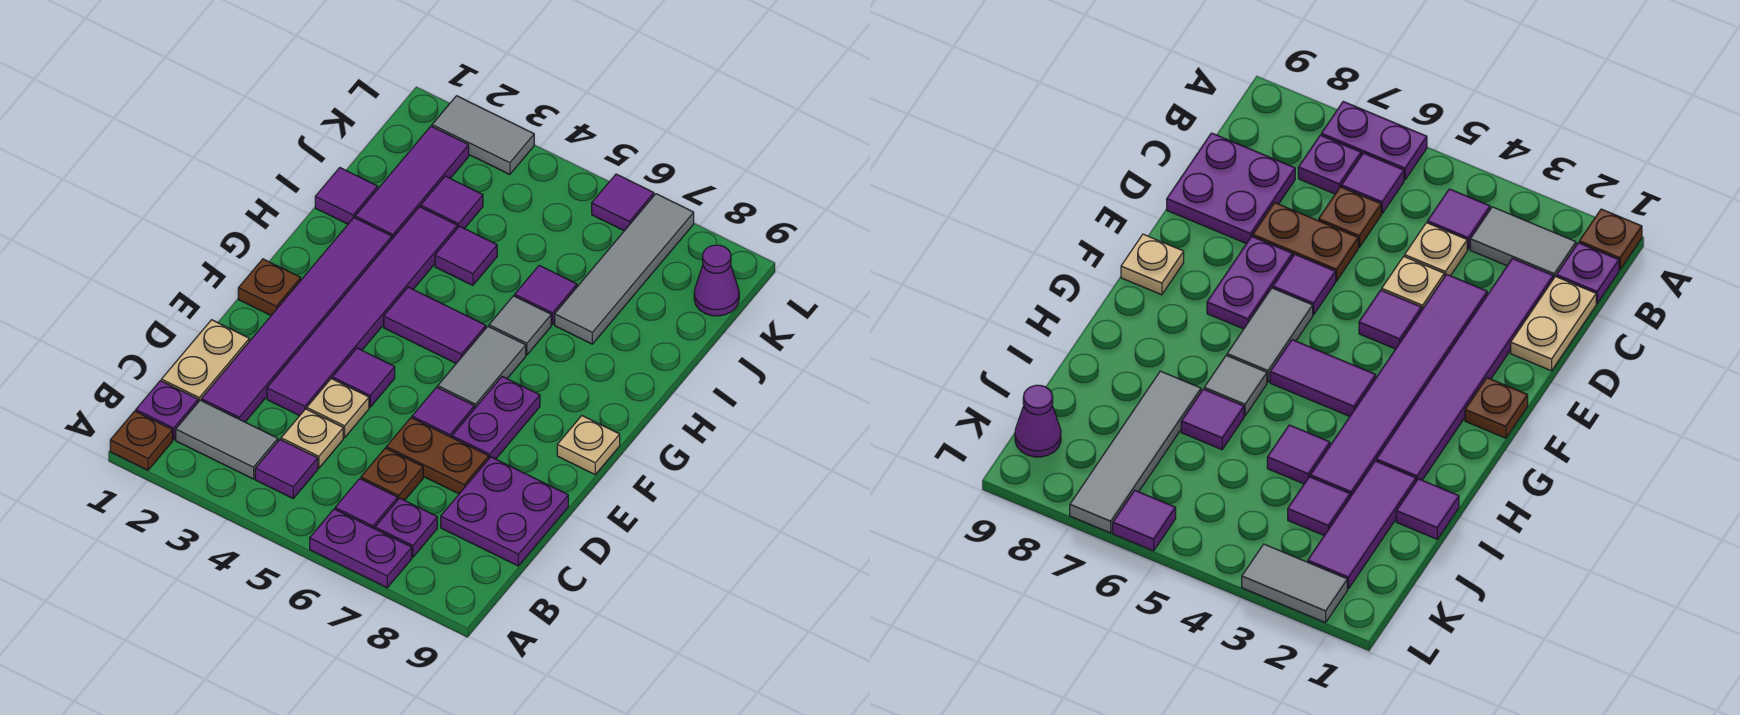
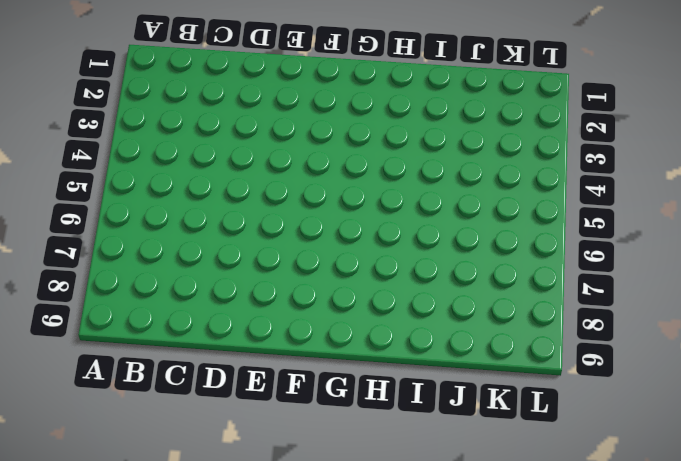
none -> brown 1x1 plate [110,411,173,470]
none -> purple 1x2 plate [310,509,412,588]
none -> purple 1x1 plate [136,381,198,440]
none -> grey 1x2 tile [176,400,278,479]

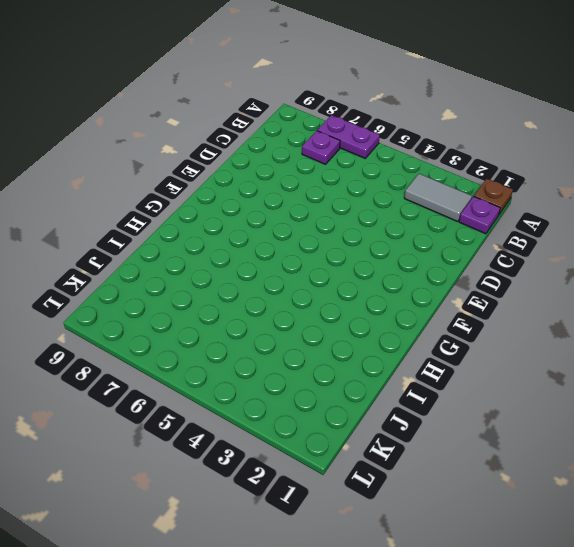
none -> purple 1x1 tile [255,440,318,498]
none -> purple 1x1 tile [335,479,398,529]
none -> tan 1x2 plate [161,320,249,402]
none -> purple 1x6 tile [201,218,392,422]

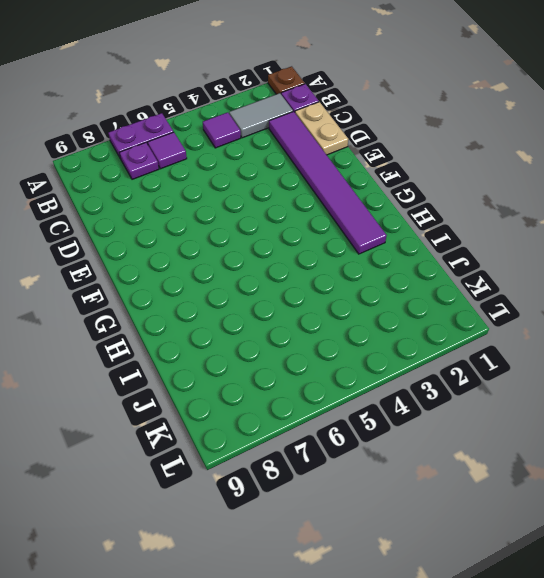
none -> tan 1x1 plate [281,409,343,468]
none -> brown 1x1 plate [361,448,423,500]
none -> purple 2x2 plate [441,457,568,566]
none -> purple 1x6 tile [267,207,457,416]

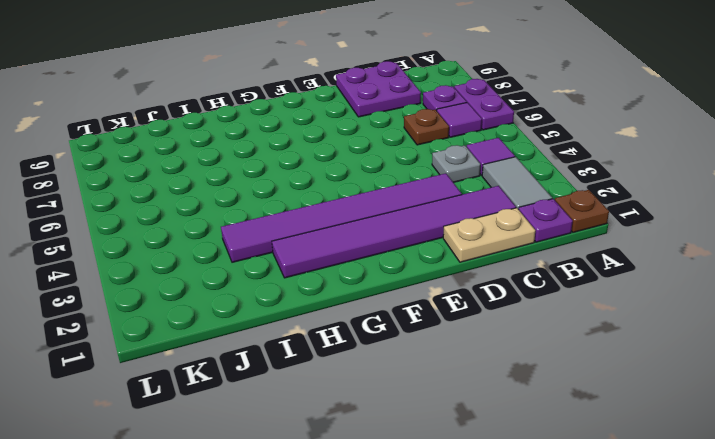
grey 1x1 plate [432,145,480,182] -> tan 1x1 plate [281,409,343,468]
none -> tan 1x1 plate [307,379,369,438]
none -> brown 1x2 plate [386,418,489,494]
none -> purple 1x1 tile [332,348,395,407]
none -> purple 1x1 tile [412,387,474,437]

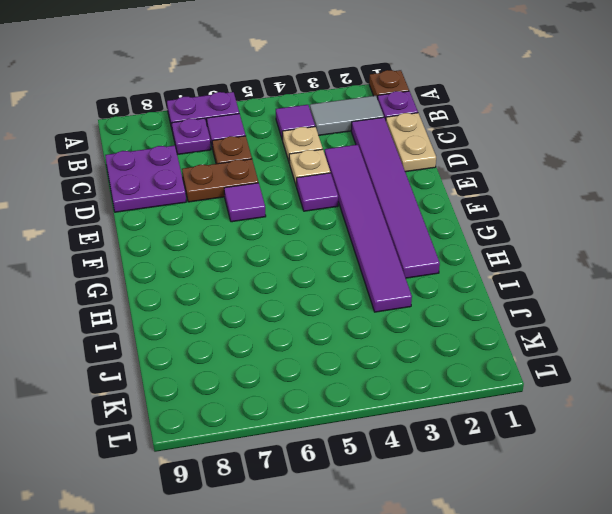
none -> purple 1x2 plate [452,376,540,459]
none -> brown 1x1 plate [238,259,301,315]
none -> grey 1x2 tile [438,327,526,409]
none -> tan 1x1 plate [557,416,620,474]

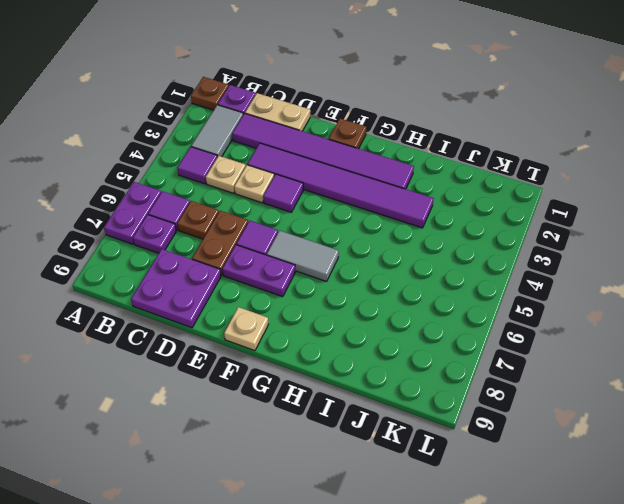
none -> purple 1x2 tile [384,287,486,363]
none -> grey 1x1 tile [489,296,551,355]
none -> purple 1x1 tile [315,168,378,224]
none -> purple 1x3 tile [355,126,469,239]

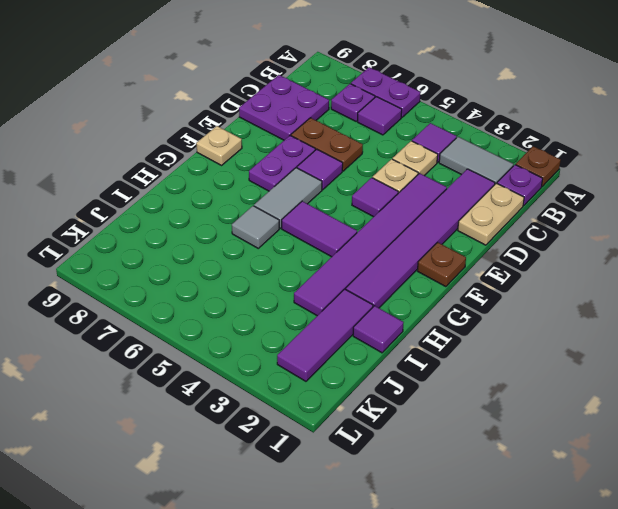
none -> brown 1x1 plate [361,448,423,500]
none -> purple 1x1 tile [435,226,497,285]
none -> purple 1x1 tile [515,266,577,325]
none -> grey 1x4 tile [555,194,694,344]

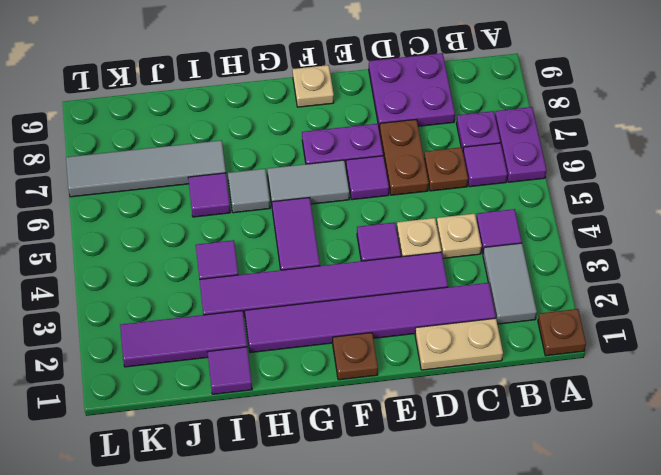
none -> purple 1x1 plate [136,381,198,440]
none -> purple 1x1 tile [421,176,483,229]
none -> purple 1x1 cone [694,245,739,316]
none -> grey 1x2 tile [432,96,534,175]

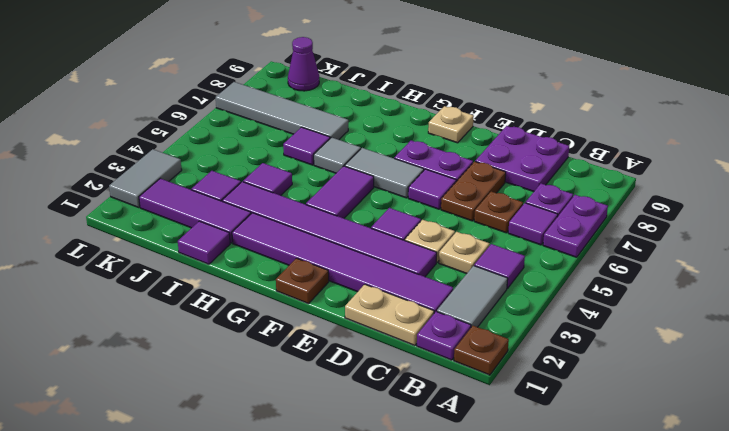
none -> purple 1x1 tile [592,174,654,231]

